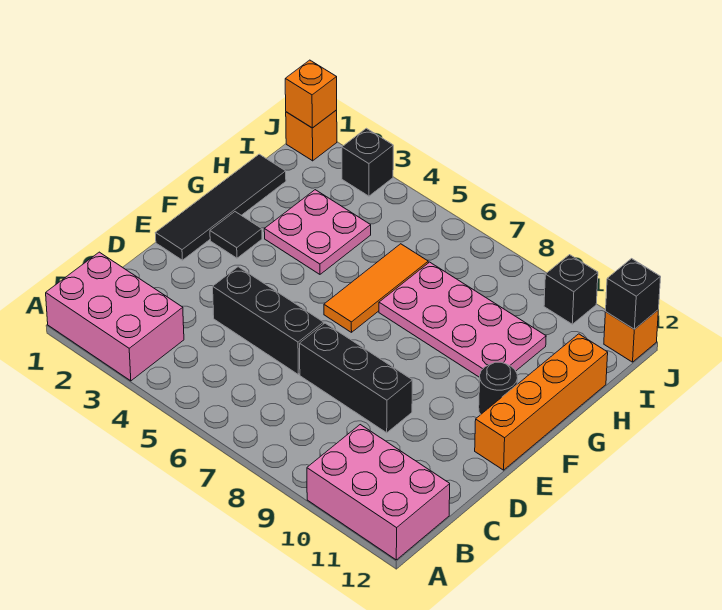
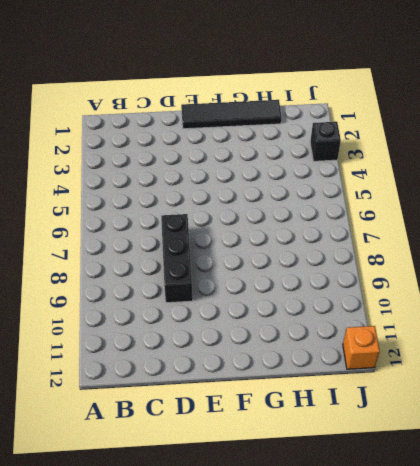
none -> pink 2x3 brick [46,252,184,381]
none -> pink 2x3 brick [307,425,450,560]
none -> black 1x3 brick [213,267,324,375]

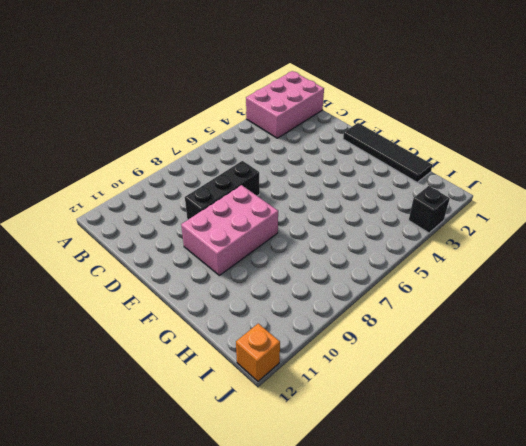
pink 2x3 brick [181,185,278,275] -> pink 2x3 brick moved to [307,425,450,560]
none -> black 1x3 brick [213,267,324,375]
none -> orange 1x4 brick [475,334,608,470]
none -> black 1x1 tile [210,212,262,258]

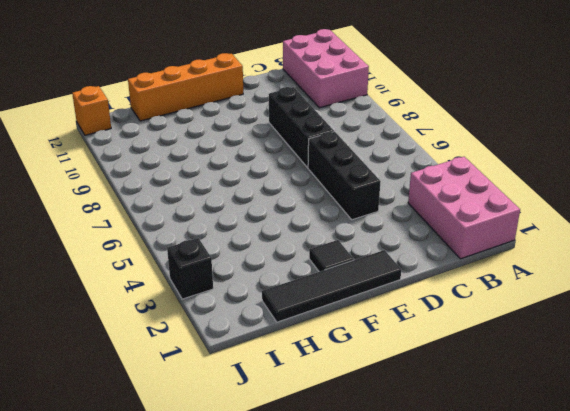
none -> orange 1x3 tile [324,244,428,332]
none -> black 1x1 round brick [479,362,518,414]
none -> pink 2x2 plate [264,190,371,274]

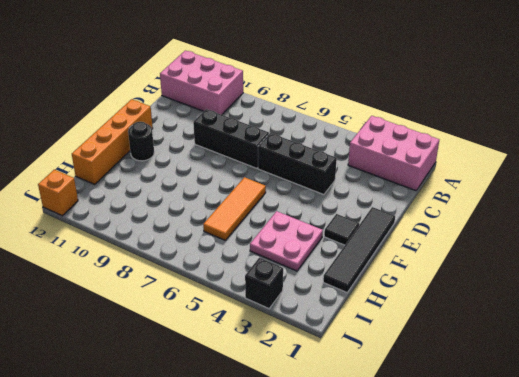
none -> pink 2x4 plate [379,262,546,377]
none -> orange 1x1 brick [286,110,337,161]
none -> black 1x1 brick [544,255,598,324]

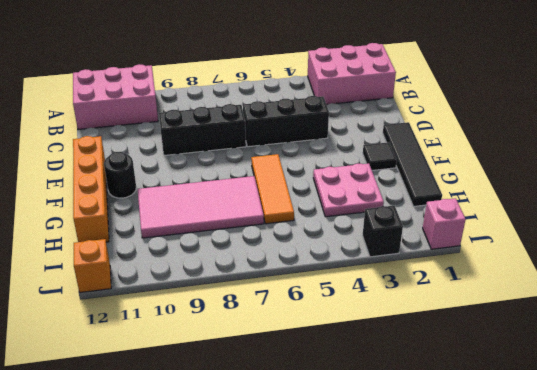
pink 2x4 tile [138,176,264,238] -> pink 2x4 plate [379,262,546,377]
pink 1x1 brick [423,198,466,249] -> orange 1x1 brick [286,110,337,161]
none -> black 1x1 brick [544,255,598,324]
none -> orange 1x1 brick [285,60,337,128]
none -> black 1x1 brick [606,259,661,329]

